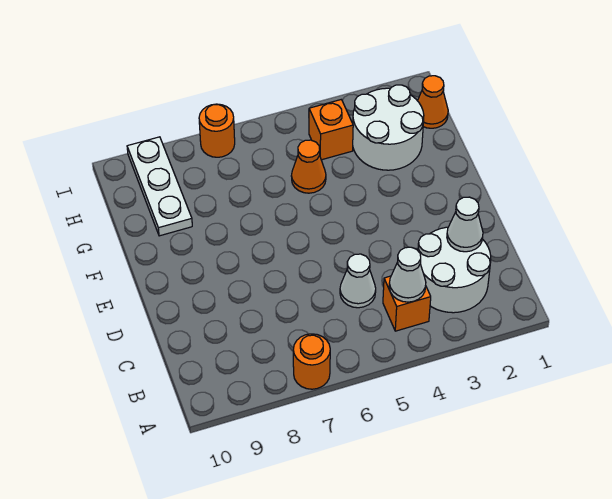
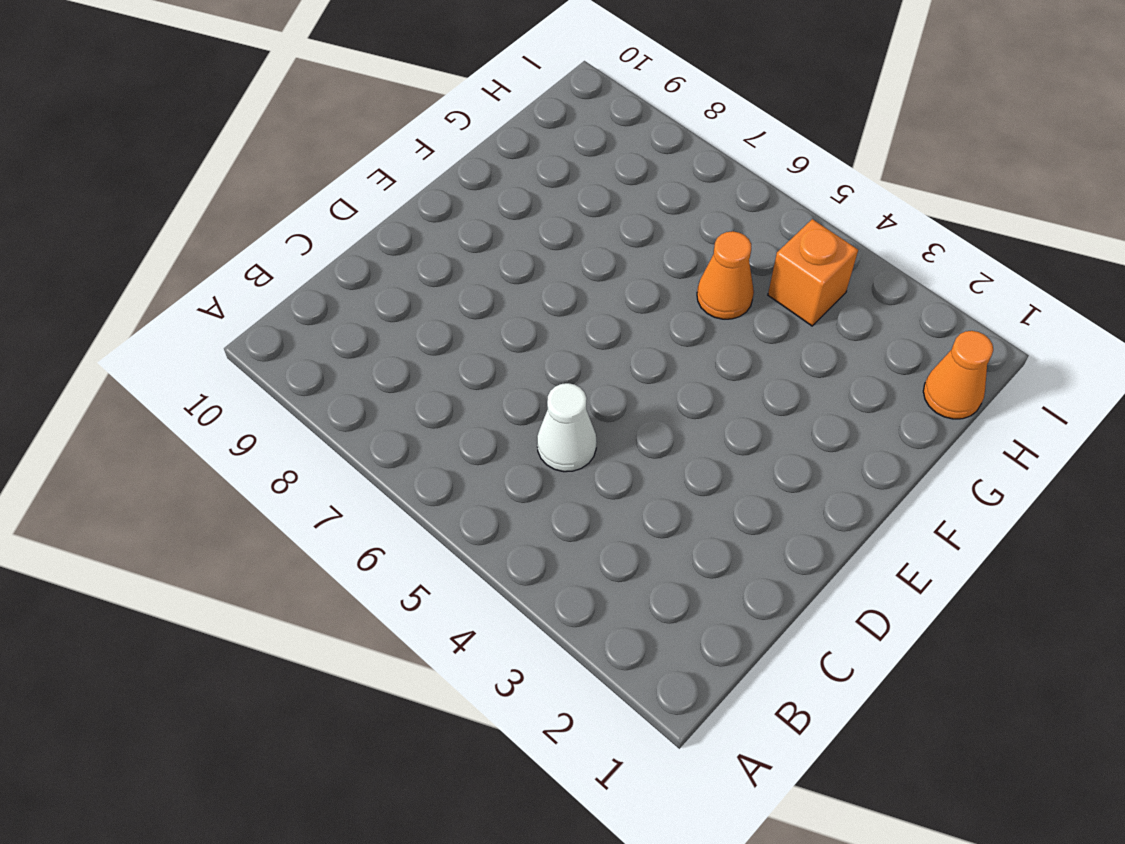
none -> orange 1x1 round brick [293,334,330,389]
none -> white 2x2 round brick [418,227,491,313]
none -> orange 1x1 brick [383,276,431,331]

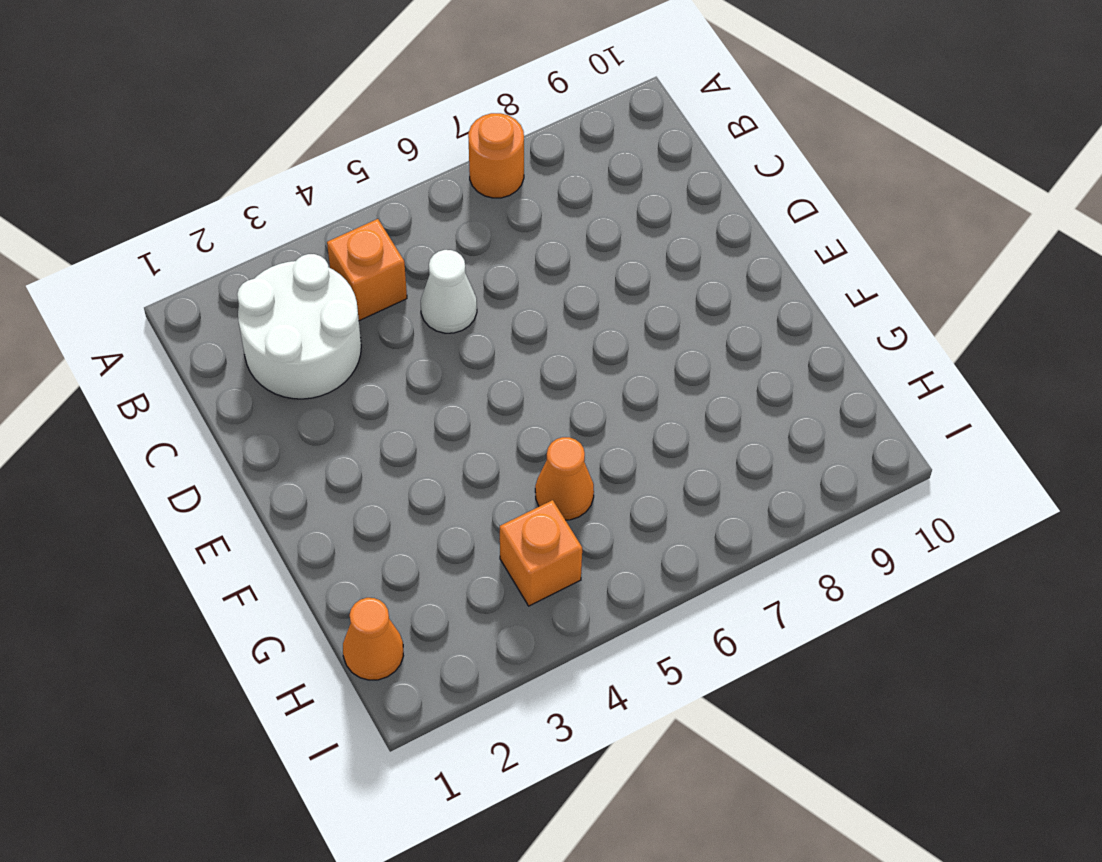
none -> white 2x2 round brick [353,85,424,170]
none -> white 1x3 plate [127,137,192,236]
none -> orange 1x1 round brick [199,104,235,157]

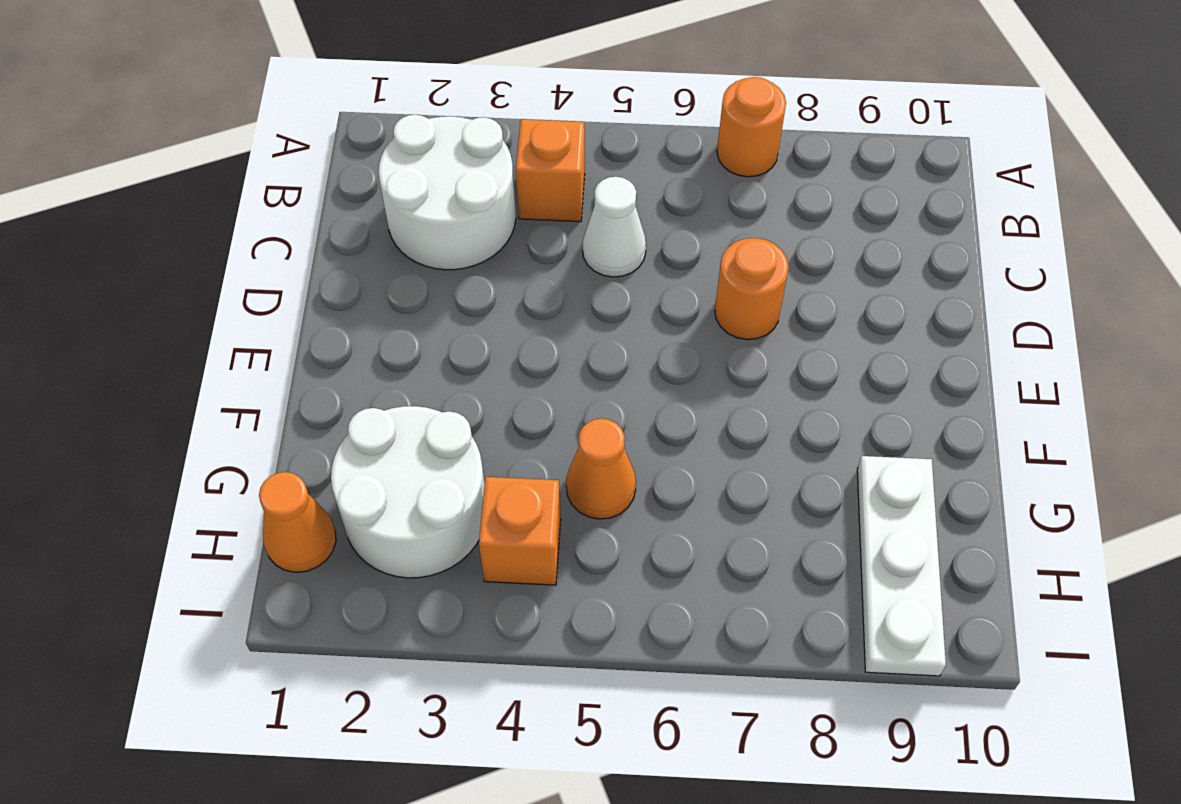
orange 1x1 round brick [715,238,789,340] -> orange 1x1 round brick moved to [199,104,235,157]
none -> white 1x1 cone [389,247,426,302]
none -> white 1x1 cone [447,197,483,252]

